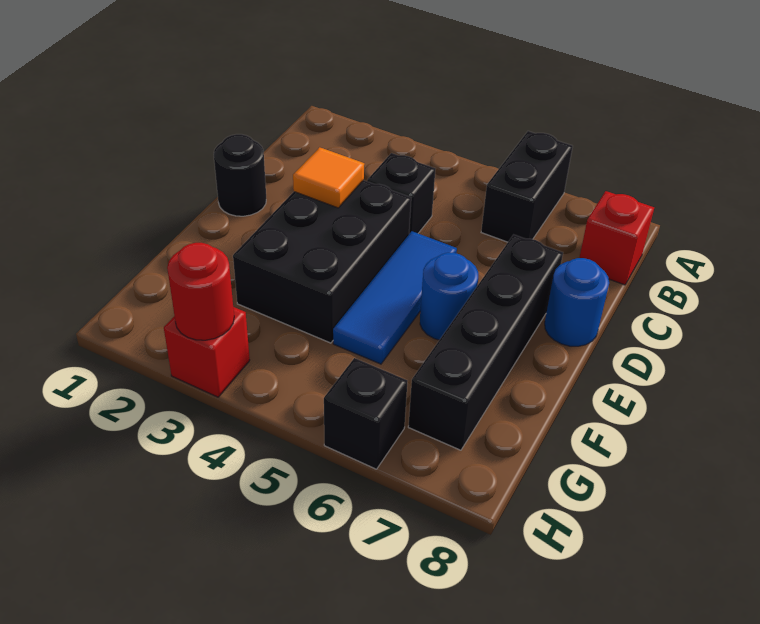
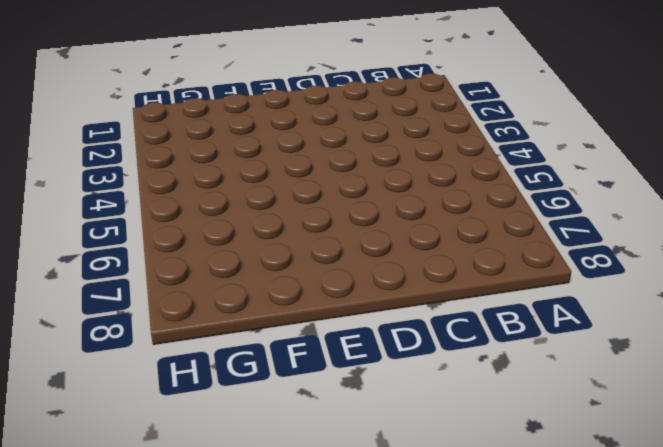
none -> black 1x2 brick [481,131,573,242]
none -> red 1x1 brick [579,191,654,285]
none -> black 1x1 brick [367,153,435,234]

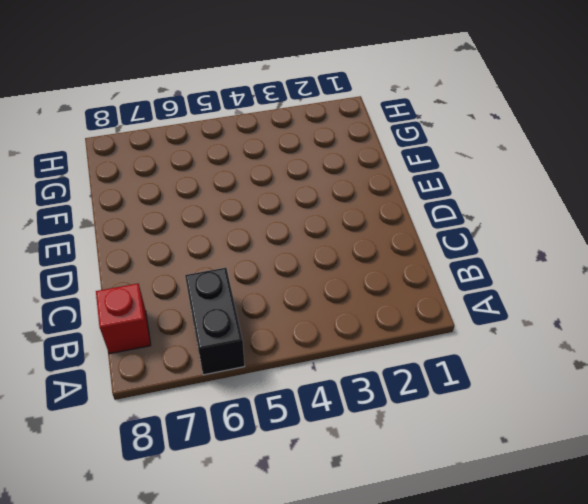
none -> black 1x1 brick [367,153,435,234]
none -> black 1x1 round brick [214,134,266,216]
none -> black 2x3 brick [233,180,411,343]

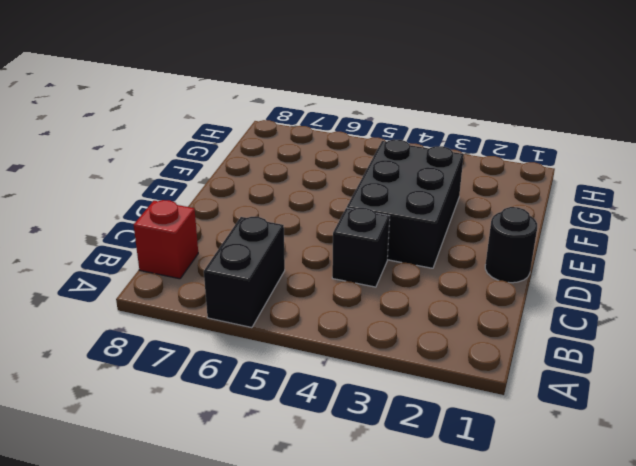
none -> blue 1x3 tile [333,231,457,364]
none -> black 1x4 brick [408,235,563,450]
none -> blue 1x1 round brick [545,258,609,346]

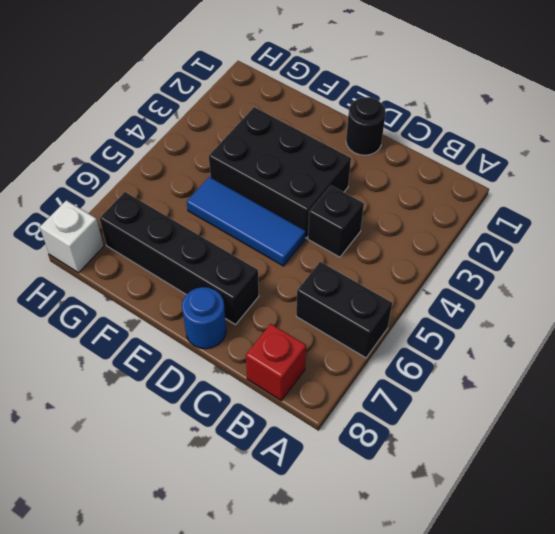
white 1x1 brick [40,200,104,273] -> none
none -> blue 1x1 round brick [420,253,478,340]
none -> red 1x1 brick [164,307,250,397]
none -> black 1x1 brick [324,358,408,469]

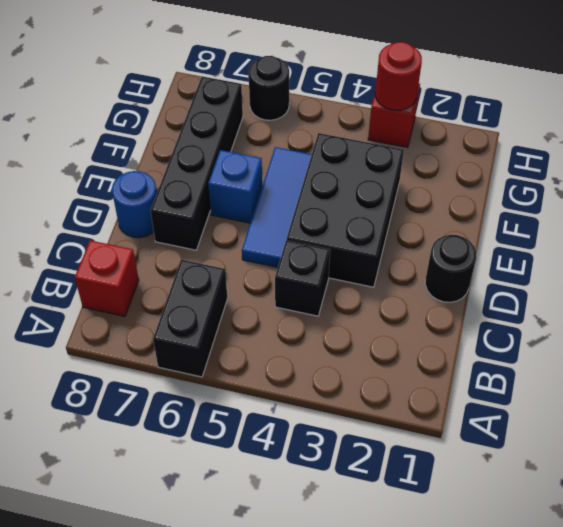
blue 1x1 brick [208,150,262,223] -> blue 1x1 round brick [420,253,478,340]
black 1x1 round brick [249,56,289,120] -> black 1x1 brick [324,358,408,469]
none -> orange 1x1 tile [293,147,364,208]

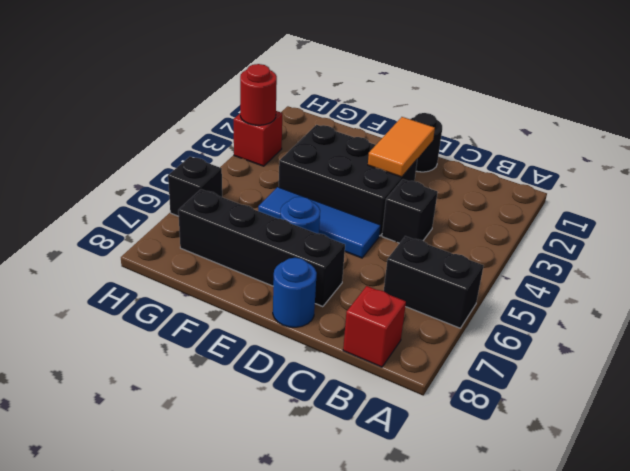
orange 1x2 tile [368,117,435,177] -> orange 1x1 tile [293,147,364,208]

